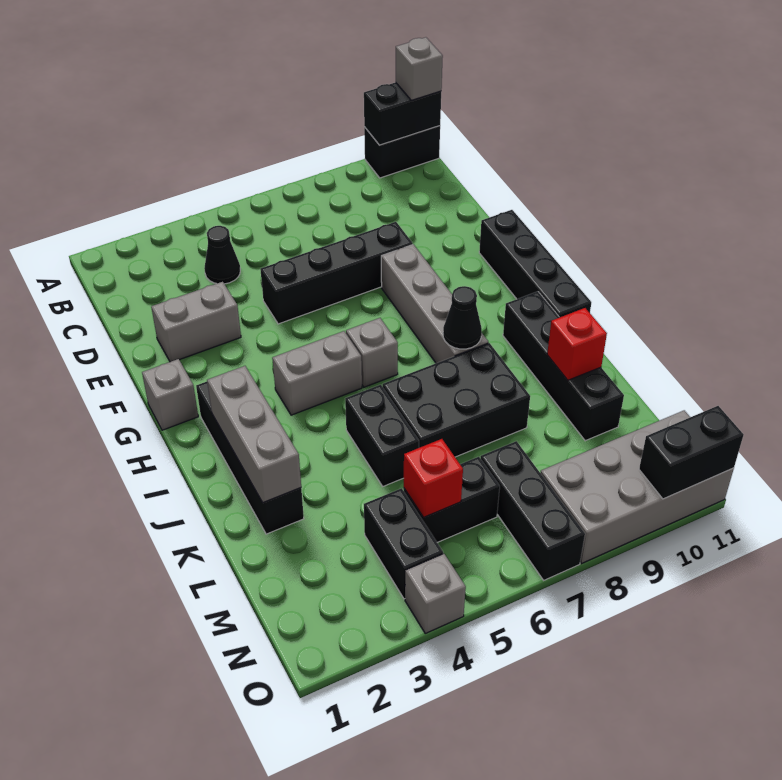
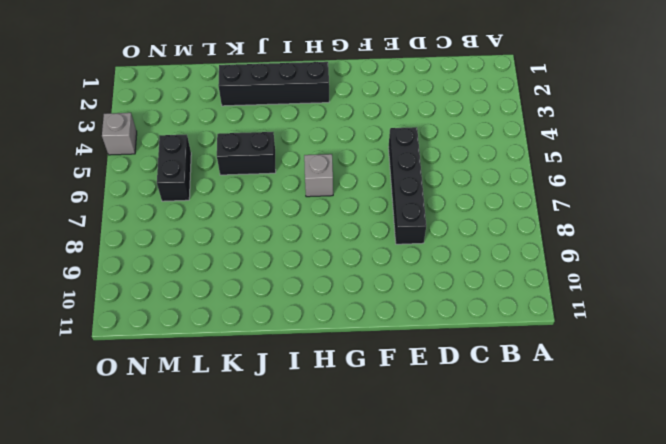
none -> black 1x2 brick [364,126,440,178]
none -> black 1x1 cone [204,226,240,284]
none -> grey 1x2 brick [151,282,241,362]

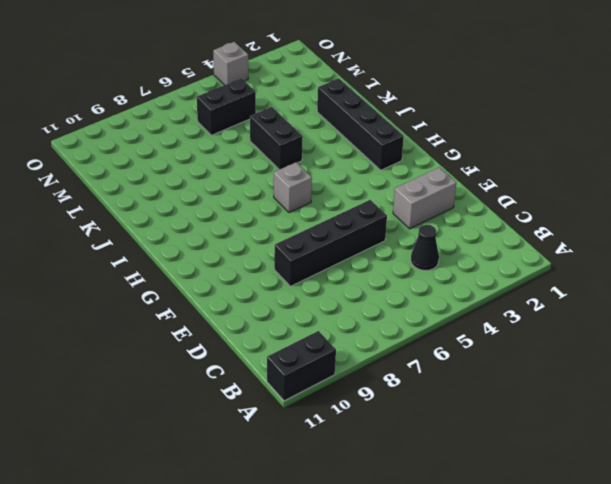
none -> grey 1x4 brick [381,244,488,363]
none -> black 1x4 brick [479,210,591,317]
none -> grey 1x1 brick [142,359,198,430]

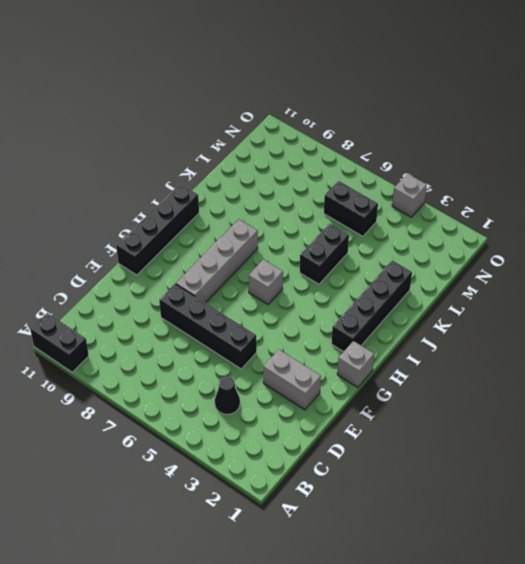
none -> grey 1x2 brick [272,331,362,415]
none -> black 1x4 brick [503,291,624,441]
none -> black 2x3 brick [383,343,530,457]

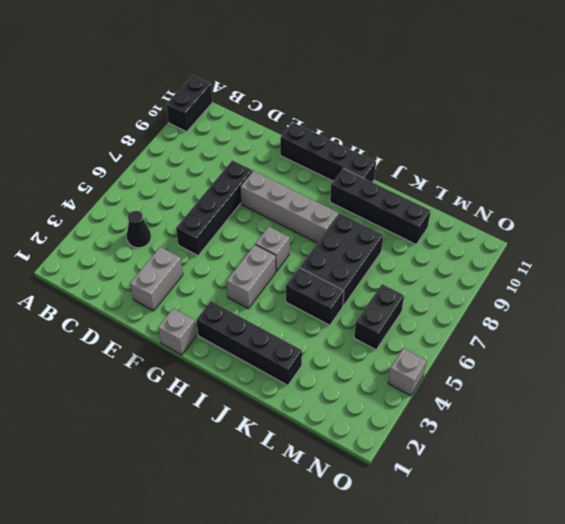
none -> black 1x2 brick [364,488,443,599]
none -> black 1x3 brick [481,441,585,580]
none -> grey 2x4 brick [541,410,734,563]

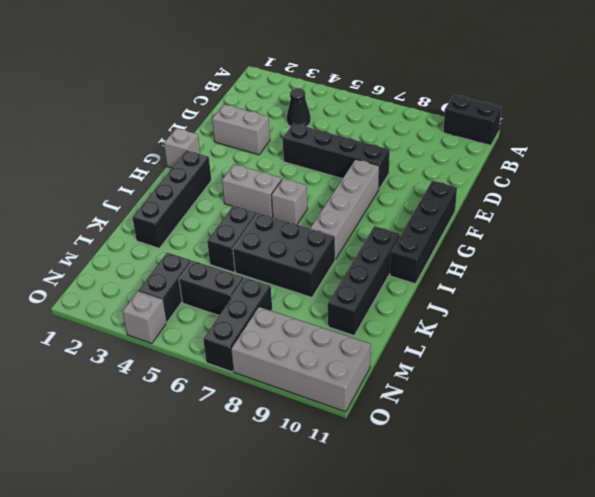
none -> black 1x2 brick [364,82,441,145]
none -> grey 1x3 brick [207,366,301,503]
none -> black 1x1 cone [443,286,482,349]

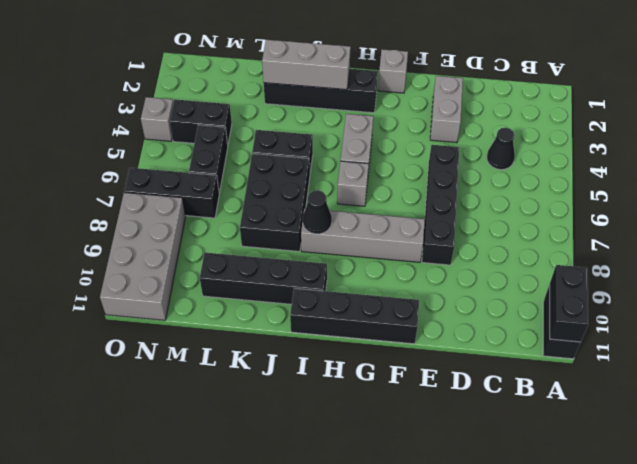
none -> red 1x1 brick [547,308,607,380]
none -> red 1x1 brick [404,439,463,518]
none -> black 1x2 brick [639,406,744,499]

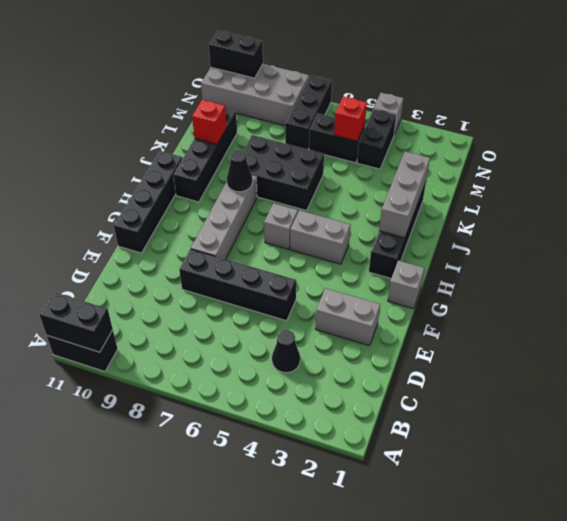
none -> black 1x2 brick [345,385,419,486]
none -> grey 1x1 brick [396,37,443,100]

